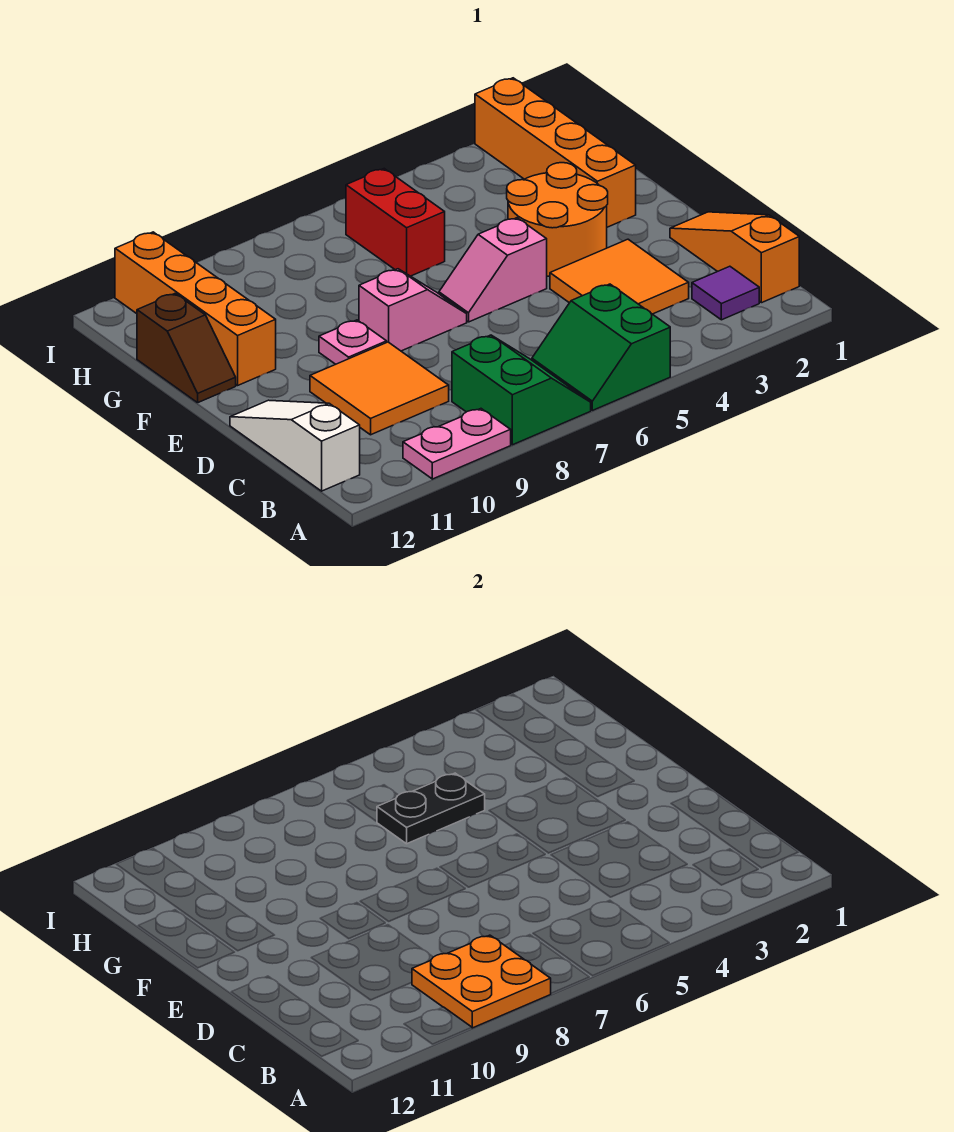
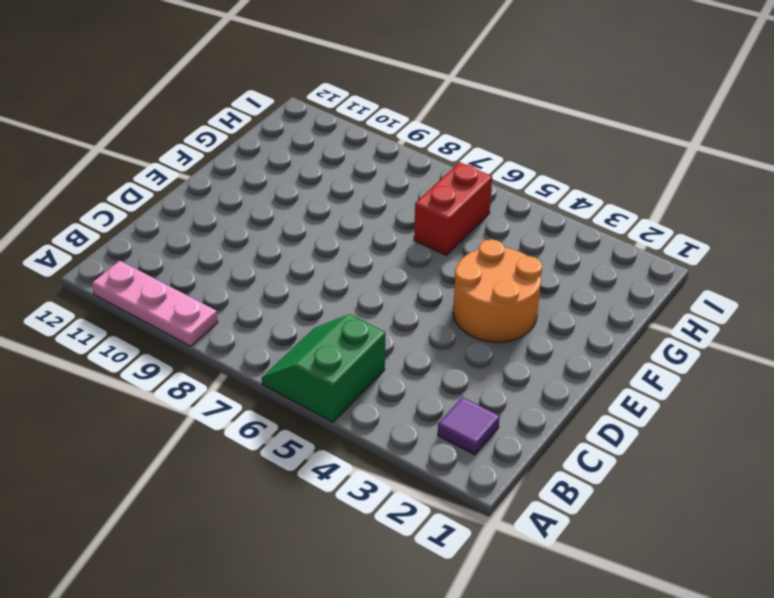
pink 1x3 plate [92,261,218,346] -> pink 1x2 plate [403,409,511,479]
none -> green 2x2 slope [452,335,591,445]
none -> orange 1x3 slope [670,212,799,303]
none -> white 1x3 slope [230,400,360,491]

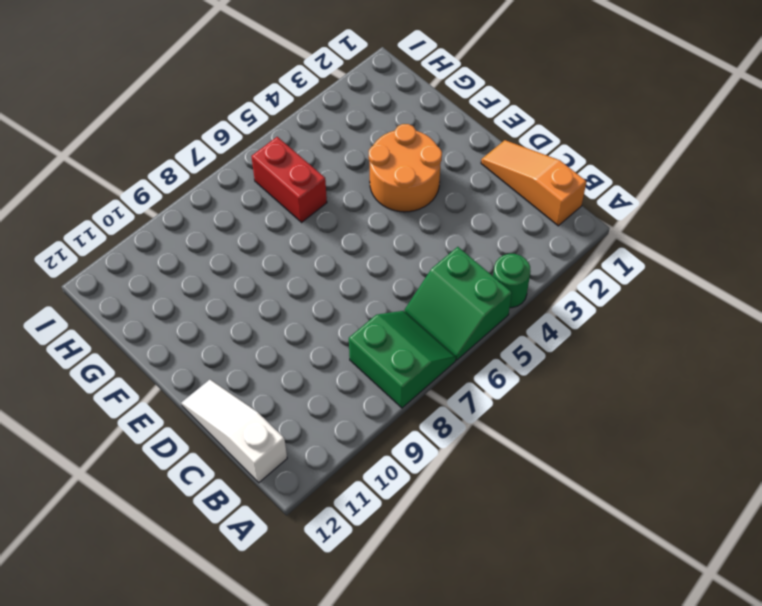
green 1x1 round brick [493,254,531,308] -> none
none -> pink 1x2 plate [403,409,511,479]
none -> purple 1x1 tile [692,266,759,320]
none -> orange 2x2 tile [550,239,689,314]

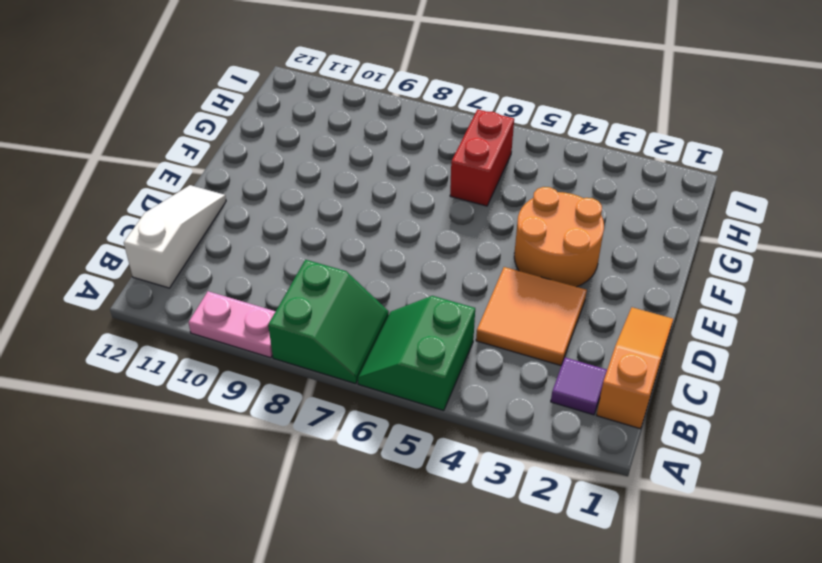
none -> orange 2x2 tile [310,342,449,435]
none -> pink 1x2 slope [439,218,547,322]
none -> pink 1x2 slope [359,269,467,351]

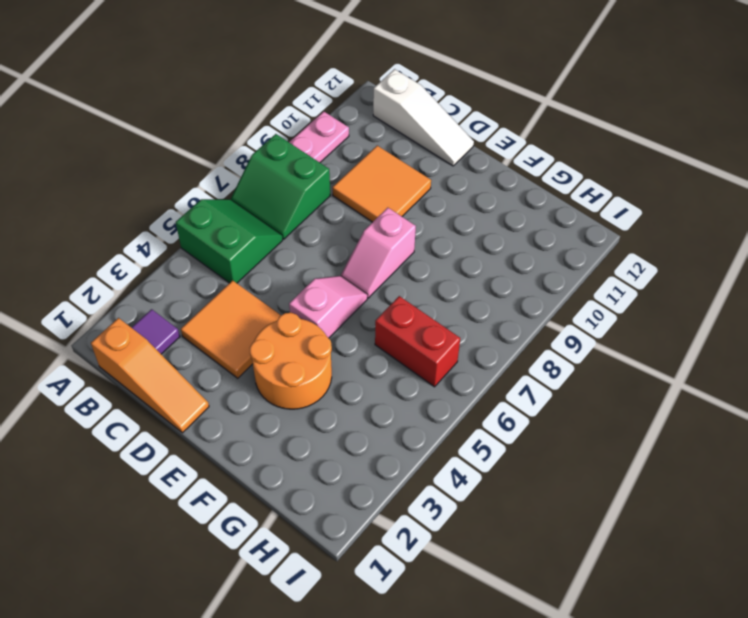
none -> pink 1x1 plate [319,320,387,364]
none -> orange 1x4 brick [475,78,636,227]
none -> orange 1x4 brick [115,232,276,385]

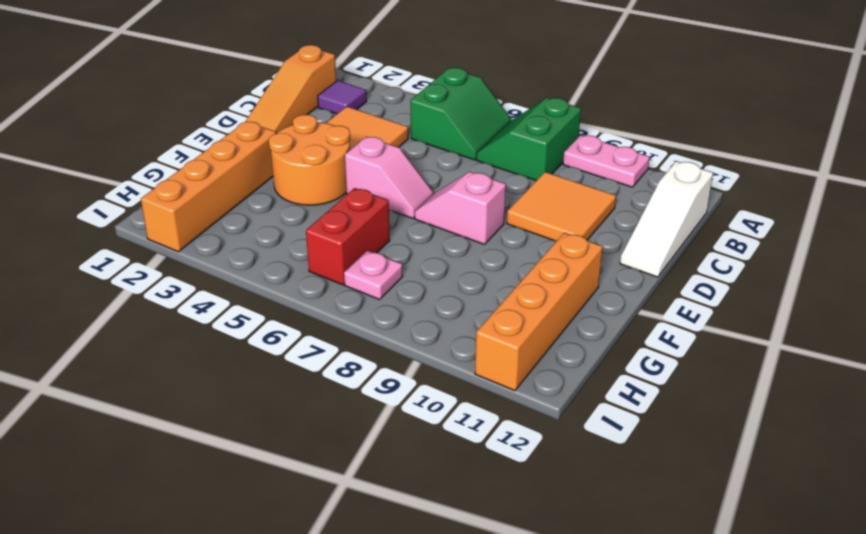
pink 1x1 plate [344,251,403,300] -> pink 1x1 plate moved to [319,320,387,364]
none -> brown 1x2 slope [137,294,236,403]
none -> orange 2x2 plate [412,935,551,1028]
none -> black 1x2 plate [377,773,485,844]

